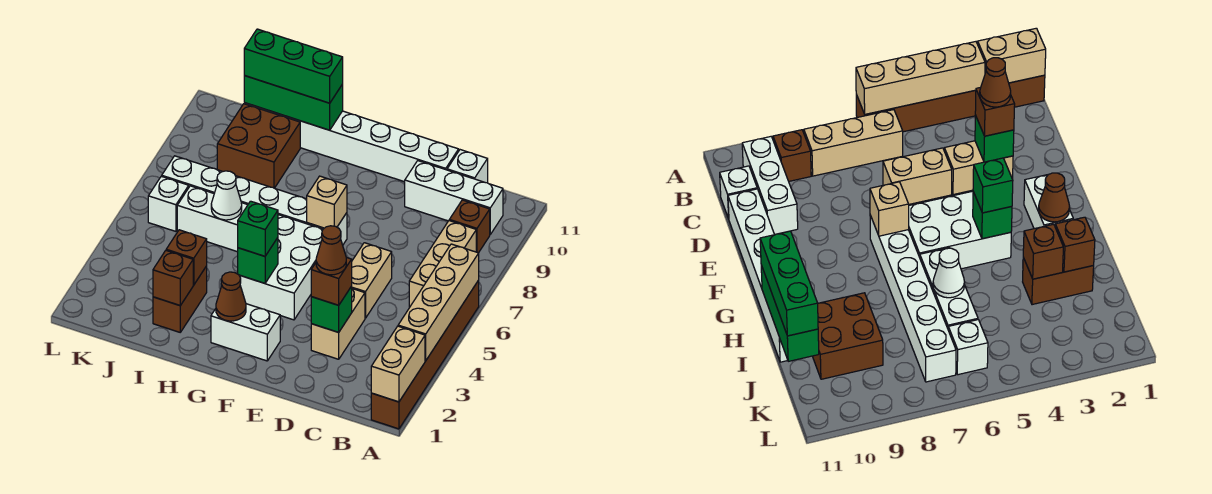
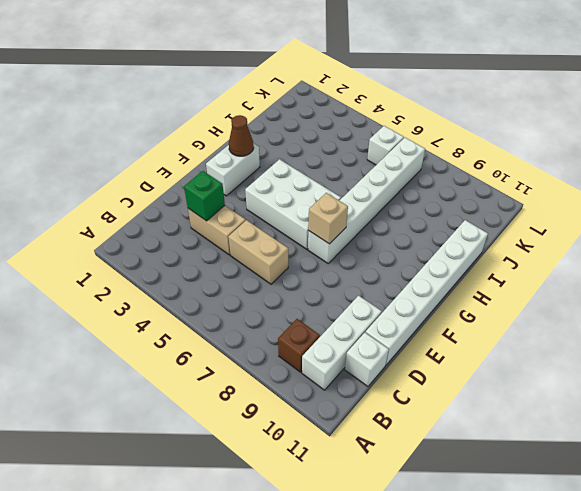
none -> brown 1x6 brick [371,280,479,429]
none -> tan 1x3 brick [409,221,476,308]
none -> white 1x3 brick [177,186,248,252]

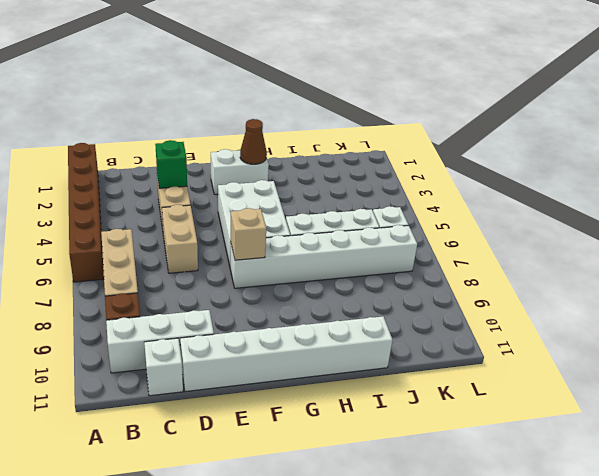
none -> brown 1x2 brick [153,266,207,332]
none -> brown 2x2 brick [217,104,300,188]
none -> tan 1x2 brick [371,326,425,402]

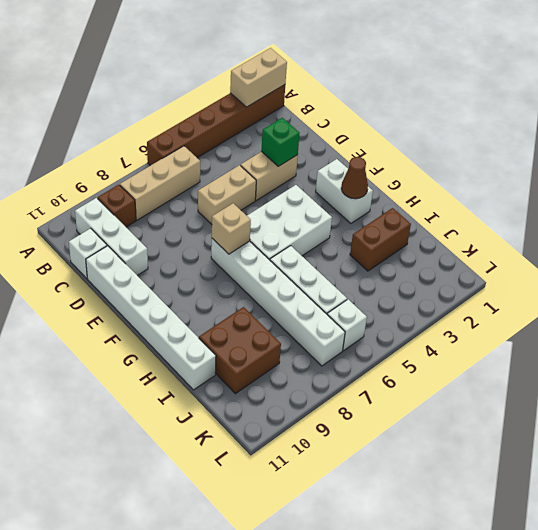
none -> tan 1x4 brick [398,244,479,361]
none -> green 1x1 brick [238,238,278,283]
none -> green 1x3 brick [244,76,343,130]

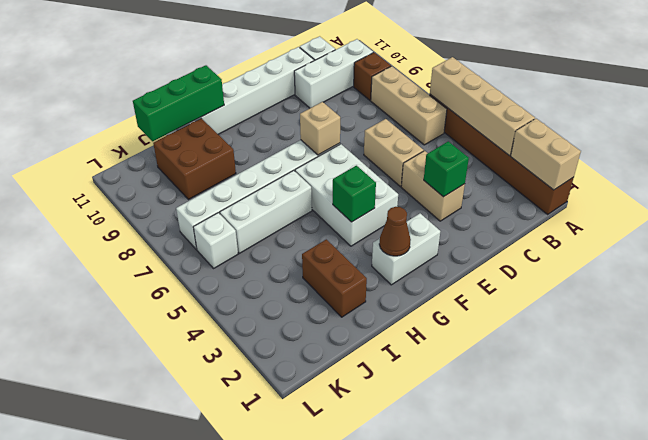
none -> brown 1x1 brick [153,251,193,306]
none -> brown 1x1 brick [166,230,207,285]
none -> white 1x1 cone [211,171,242,220]

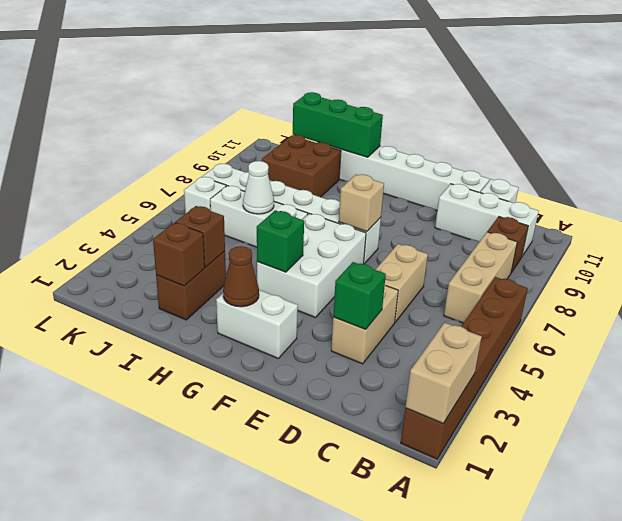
none -> tan 1x4 brick [398,244,479,361]
none -> brown 1x1 brick [311,257,352,305]
none -> green 1x1 brick [238,201,278,256]

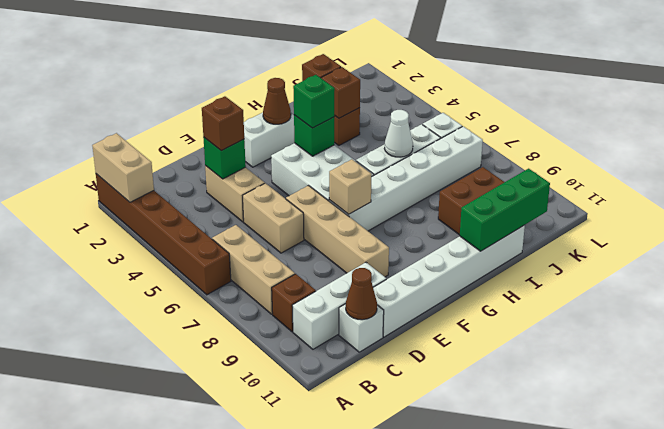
brown 1x1 cone [346,268,377,320] -> brown 1x1 cone moved to [316,226,346,275]
tan 1x4 brick [286,186,389,277] -> tan 1x4 brick moved to [398,244,479,361]
none -> green 1x3 brick [244,29,343,103]

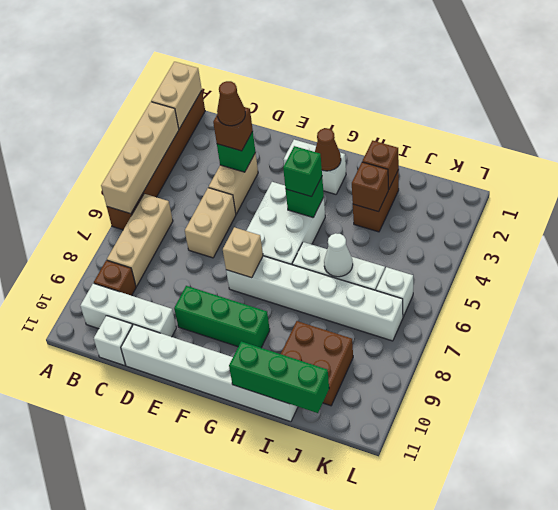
green 1x3 brick [174,286,270,348] -> green 1x3 brick moved to [244,29,343,103]

